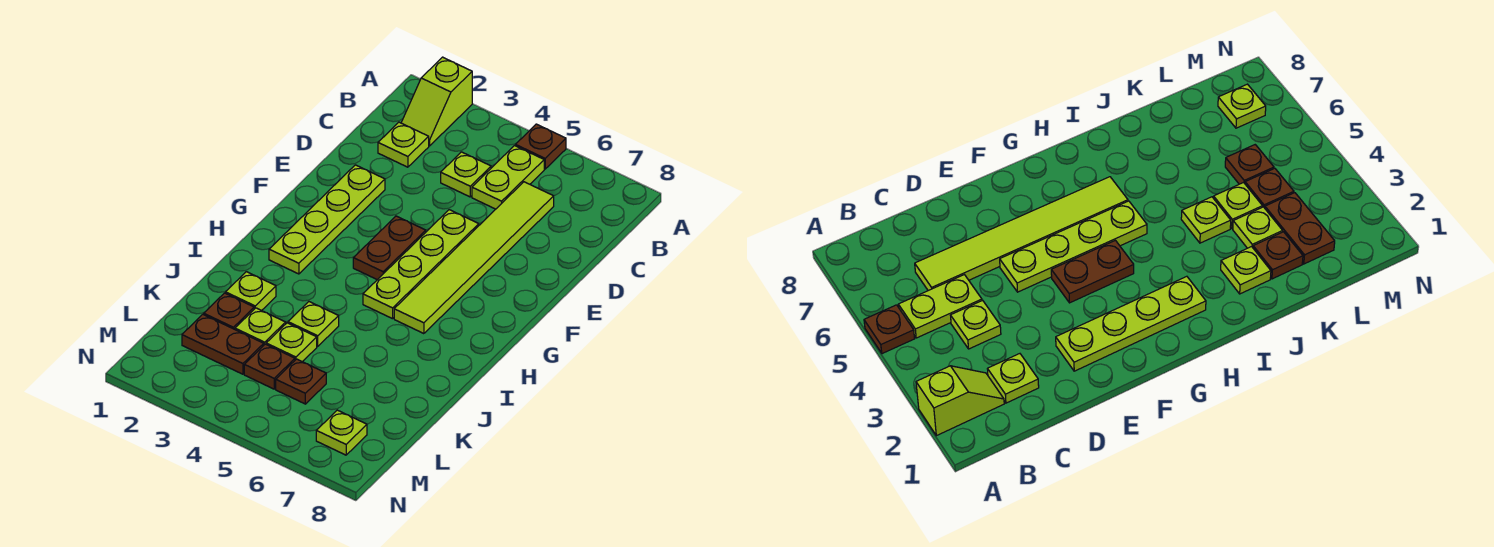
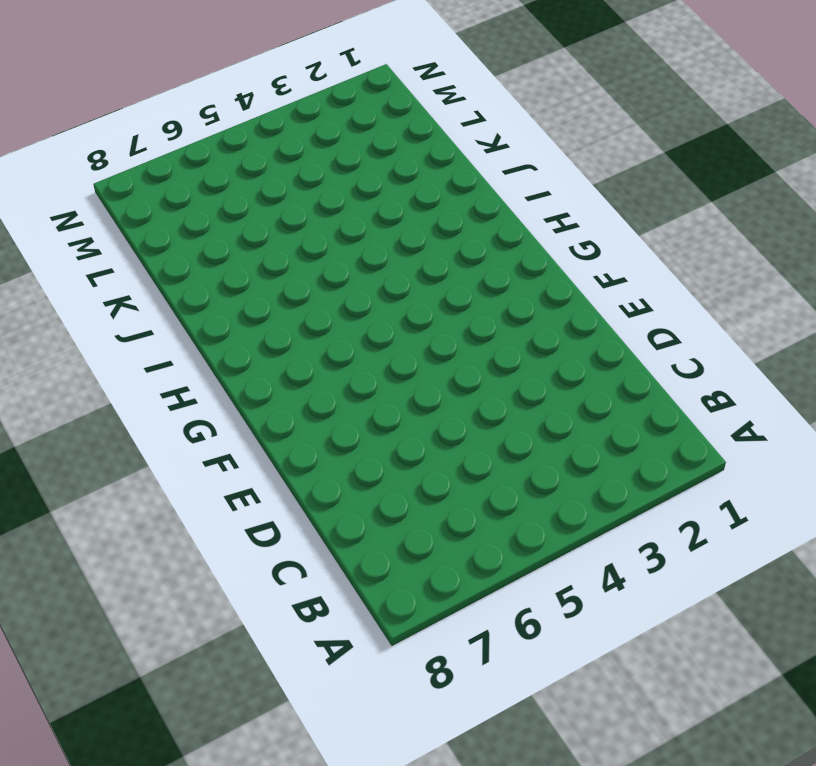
none -> lime 1x2 slope [401,57,472,146]
none -> brown 1x1 plate [516,124,566,169]
none -> lime 1x2 plate [472,146,544,209]

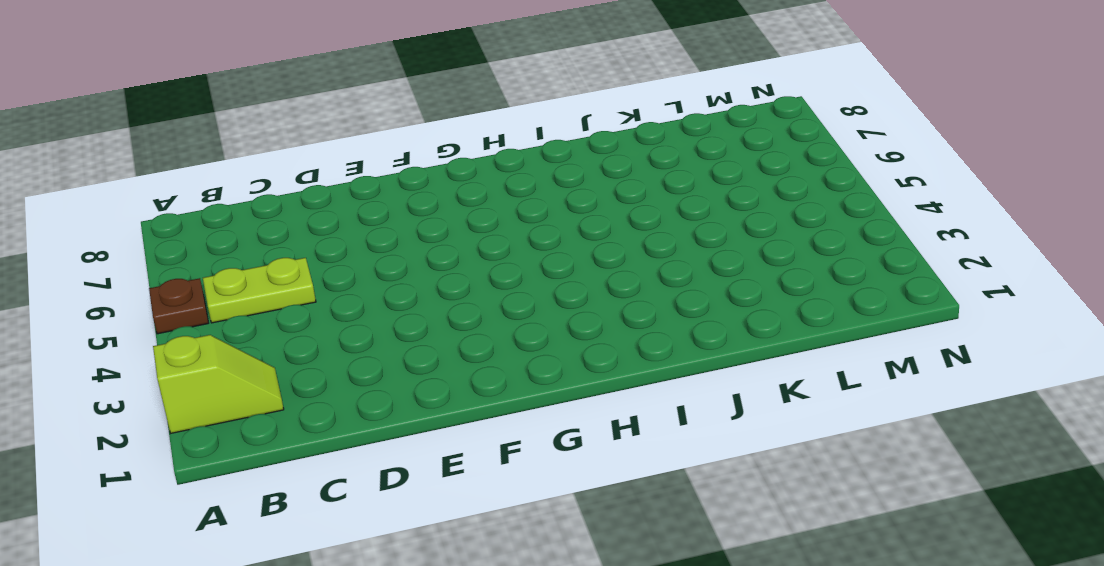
none -> lime 1x1 plate [378,122,429,167]
none -> lime 1x1 plate [441,152,491,197]
none -> lime 1x6 tile [394,182,554,334]

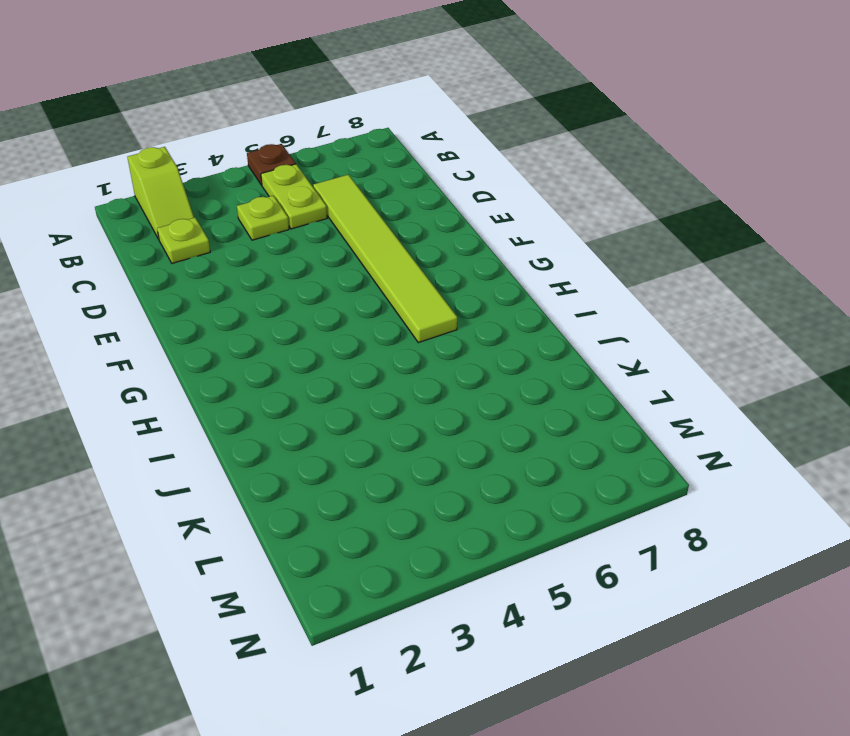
none -> lime 1x4 plate [269,165,385,274]
none -> lime 1x4 plate [363,210,479,319]
none -> brown 1x2 plate [353,216,426,280]

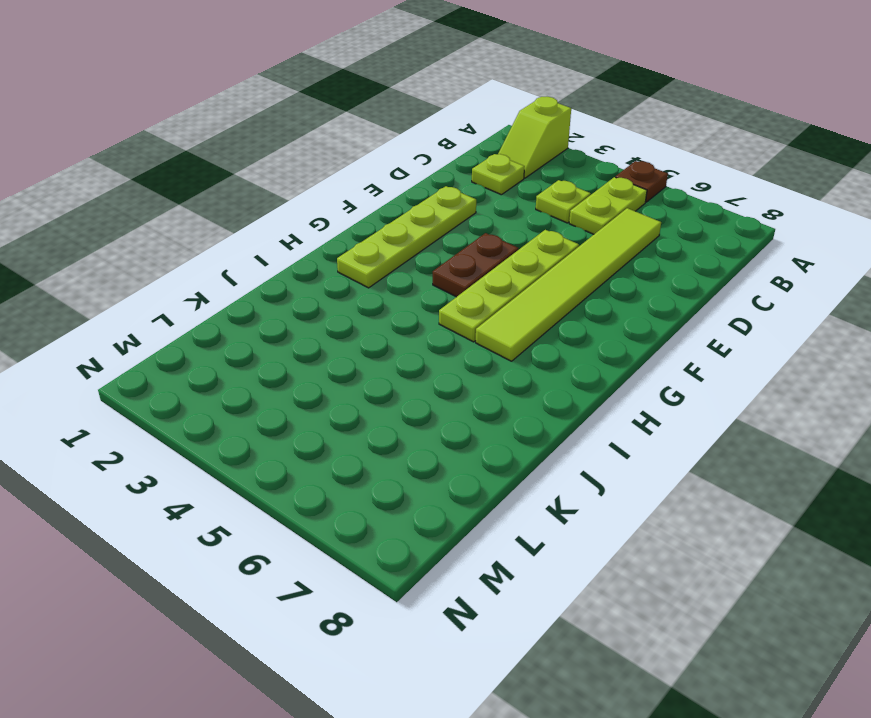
none -> lime 1x1 plate [226,272,276,311]
none -> lime 1x1 plate [288,302,339,346]
none -> brown 1x1 plate [204,293,254,329]

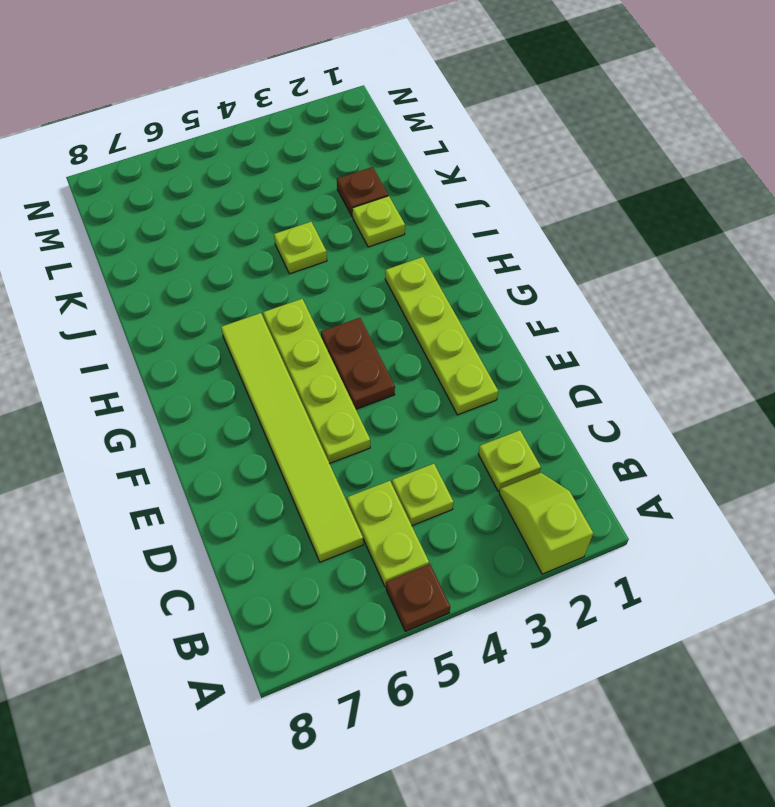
none -> lime 1x1 plate [235,308,286,345]
none -> lime 1x1 plate [266,323,317,362]
none -> brown 1x2 plate [182,314,264,374]

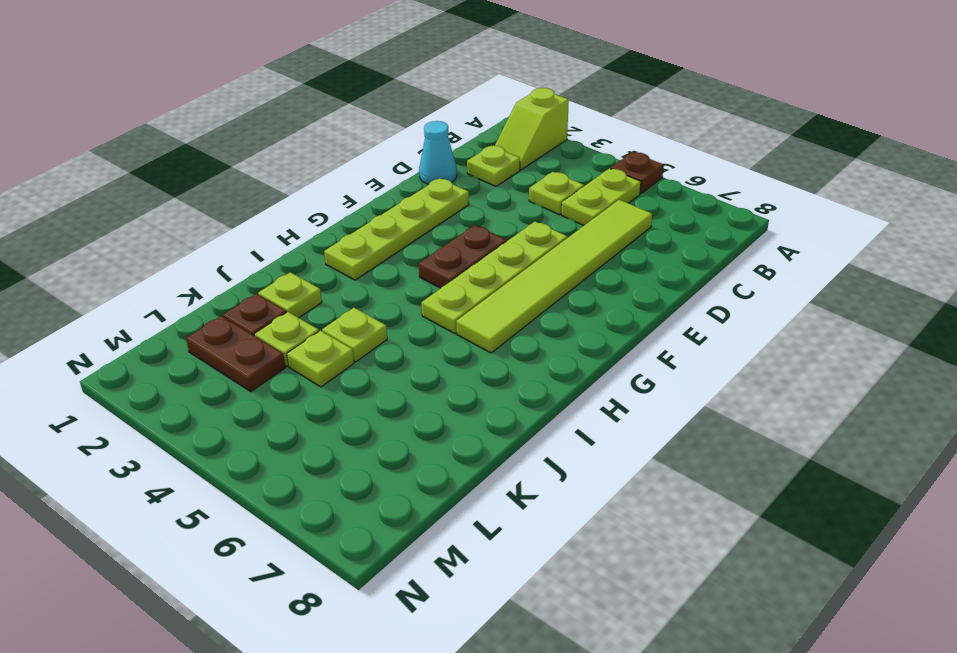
cyan 1x1 cone [419,121,457,184] -> none
none -> brown 1x1 plate [244,344,295,389]
none -> brown 1x1 plate [276,359,326,404]
none -> lime 1x1 plate [316,410,367,455]

